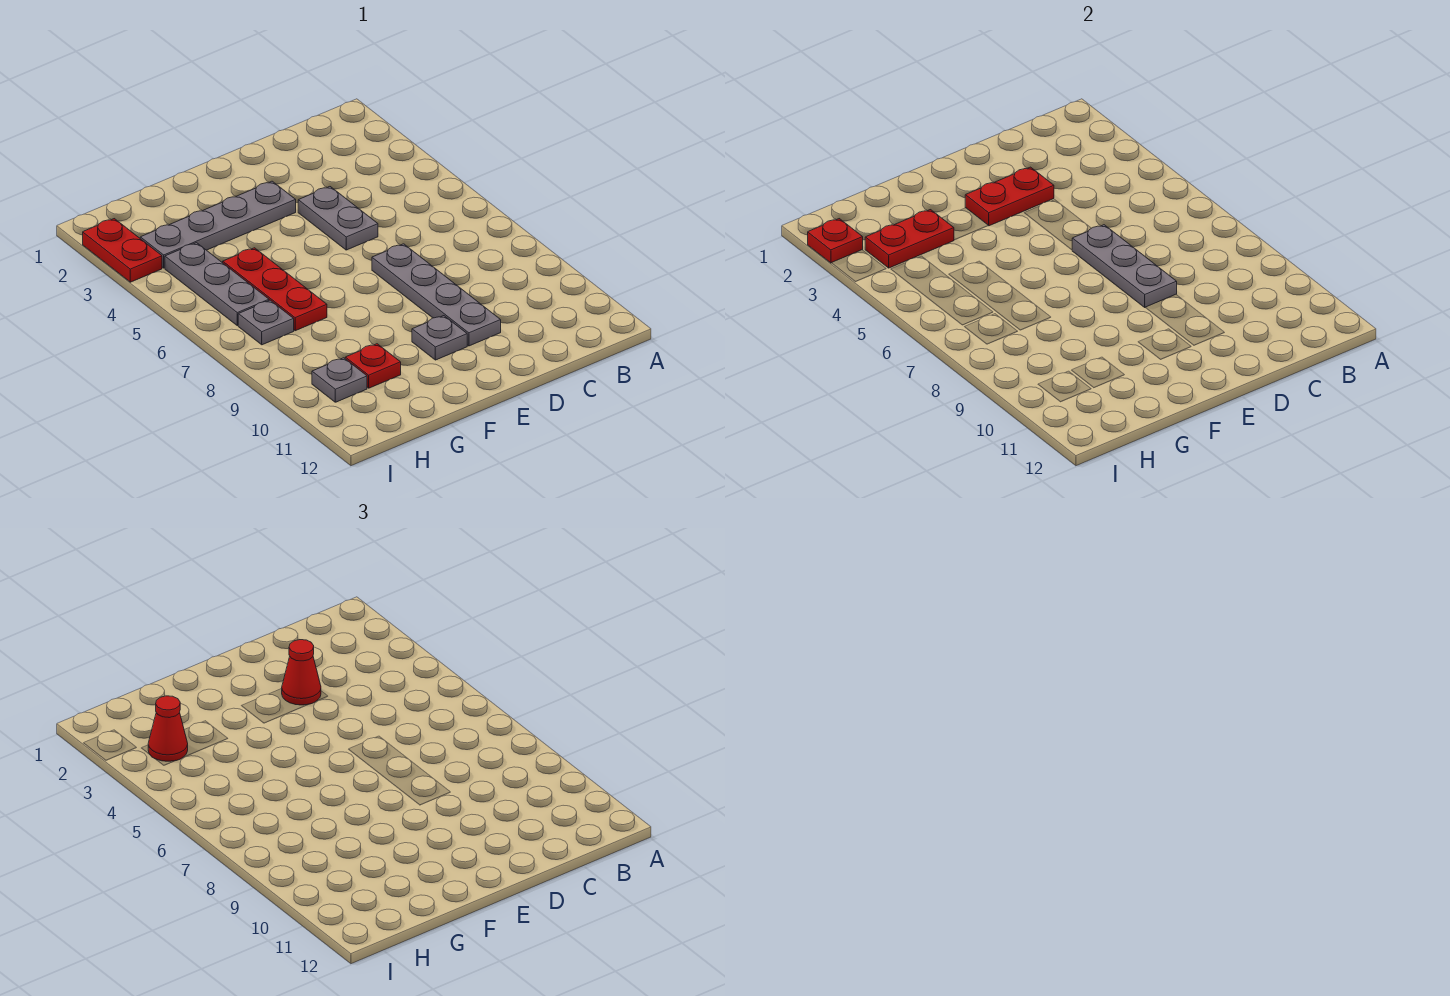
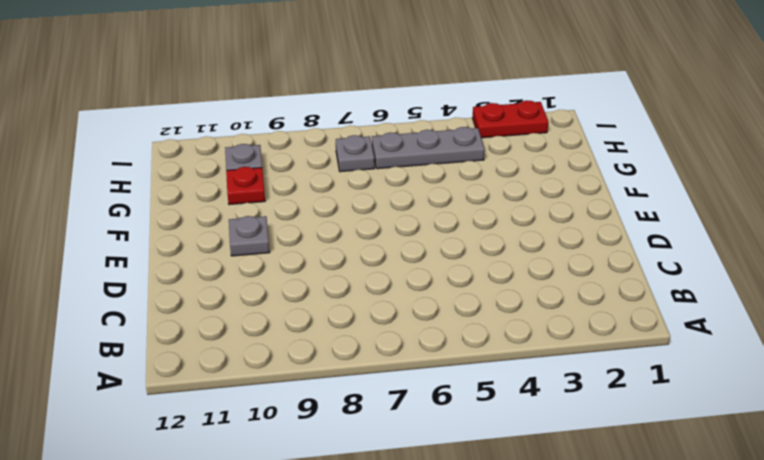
none -> grey 1x2 plate [298,187,378,250]
none -> grey 1x4 plate [372,244,501,346]
none -> grey 1x4 plate [140,181,296,268]

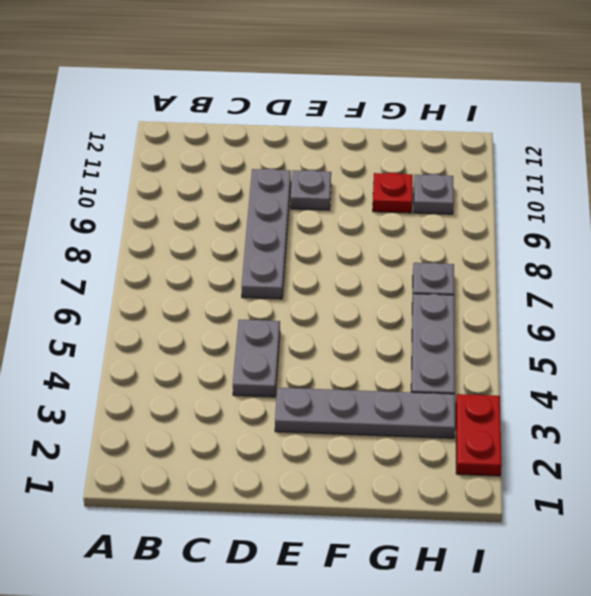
none -> red 1x3 plate [223,248,327,331]
none -> red 1x2 plate [965,167,1054,226]
none -> grey 1x3 plate [1072,225,1177,307]

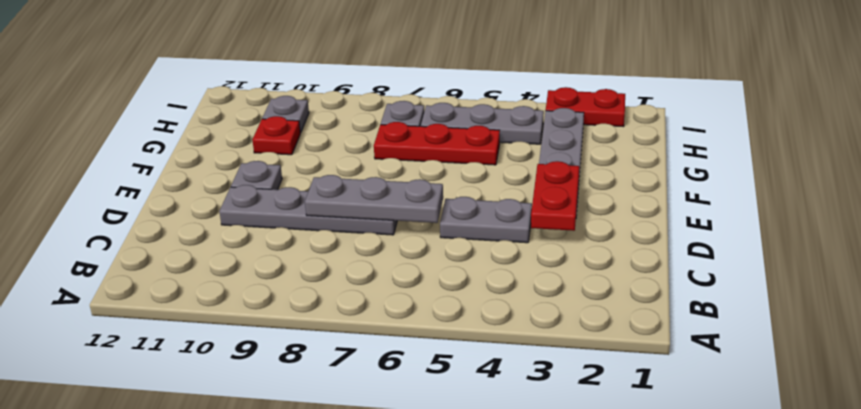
none -> red 1x2 plate [865,210,954,268]
none -> red 1x1 plate [808,219,863,263]
none -> red 1x1 cone [282,640,321,705]

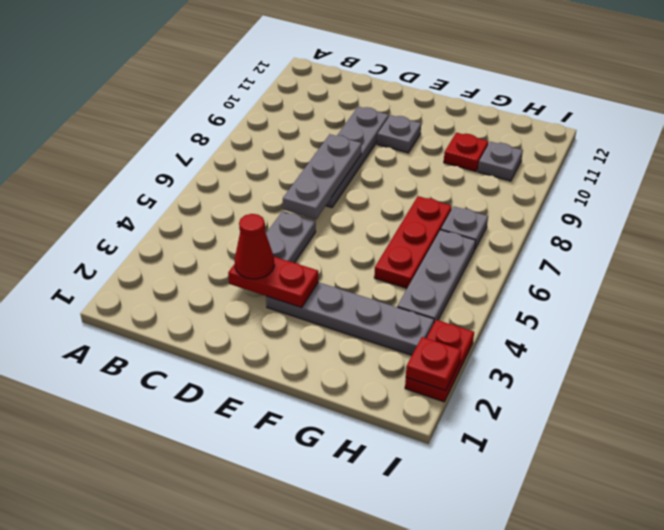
none -> red 1x2 plate [865,210,954,268]
none -> red 1x1 cone [148,696,188,761]

